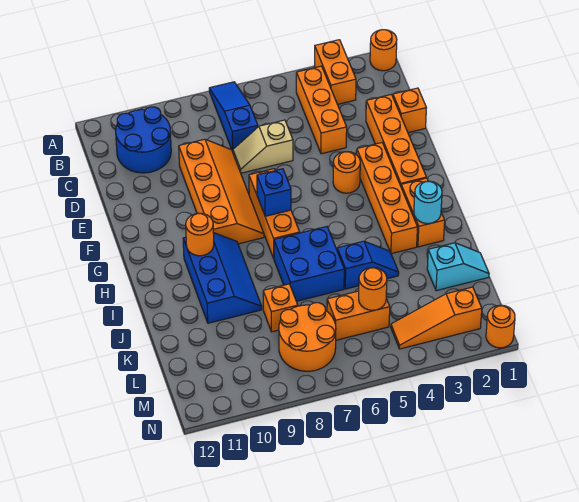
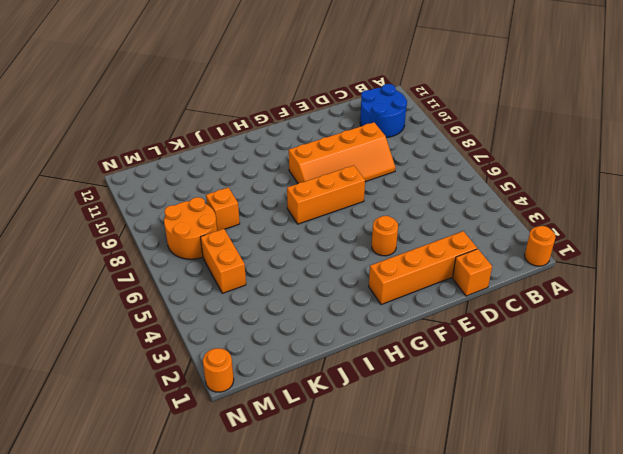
none -> orange 1x2 brick [314,40,356,104]
none -> blue 1x3 slope [209,82,258,152]
none -> orange 1x3 brick [296,66,347,154]

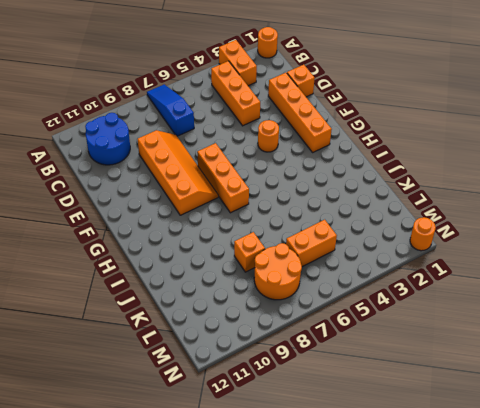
none -> tan 1x2 slope [233,120,293,173]
none -> orange 1x4 brick [357,143,417,254]
none -> orange 1x2 brick [401,178,445,247]

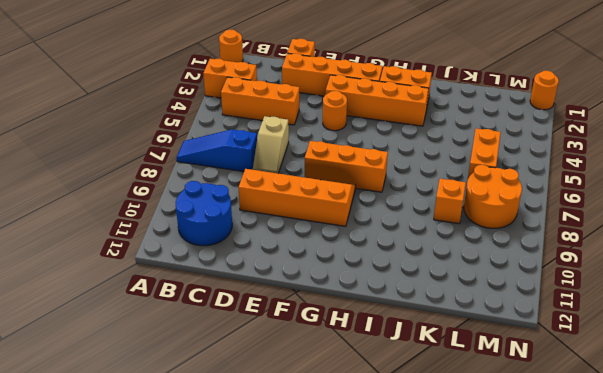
none -> blue 2x3 slope [183,233,262,323]
none -> blue 2x2 brick [274,227,344,301]
none -> blue 1x2 slope [337,241,399,289]

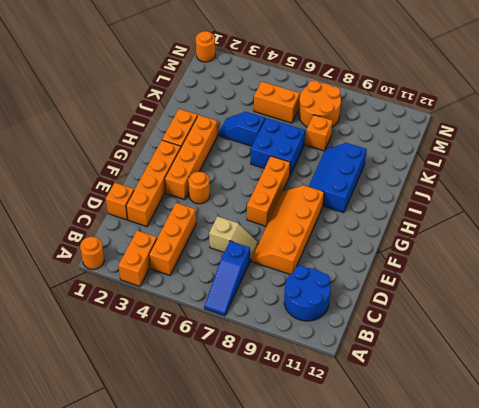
none -> cyan 1x2 slope [427,243,489,291]
none -> orange 1x3 slope [391,287,482,349]
none -> blue 1x1 brick [257,169,291,216]

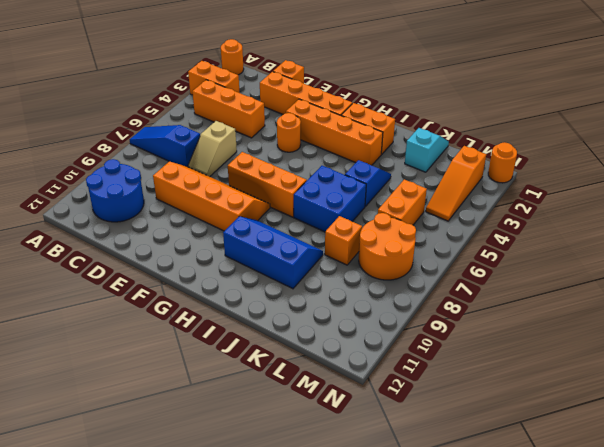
none -> blue 1x1 brick [257,169,291,216]
none -> orange 1x1 round brick [186,213,214,256]
none -> cyan 1x1 round brick [414,181,442,224]

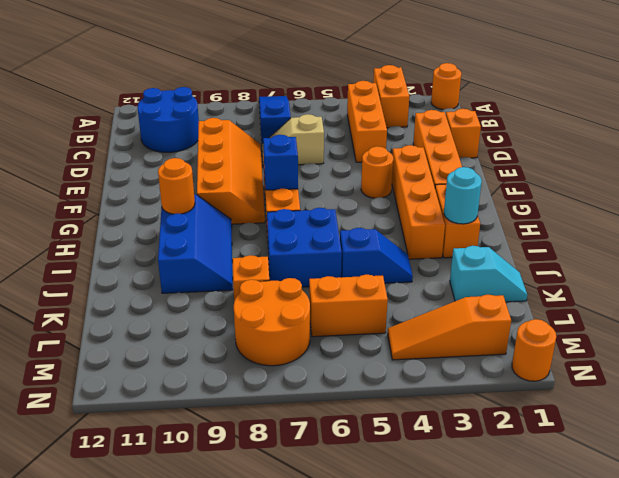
none -> orange 1x1 round brick [359,267,387,310]

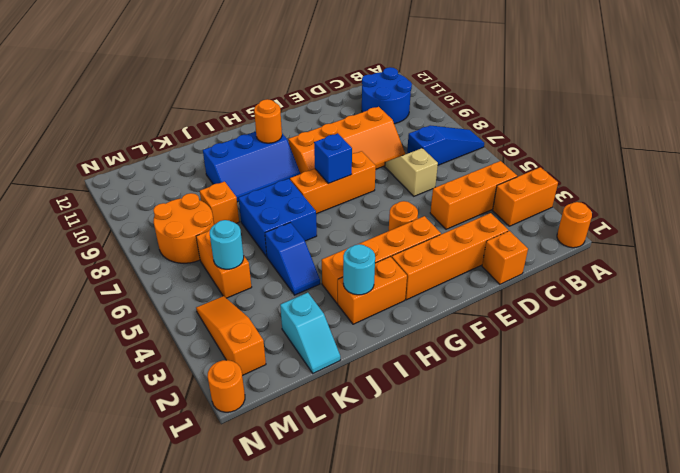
cyan 1x1 round brick [210,220,244,269] -> orange 1x1 round brick [359,267,387,310]

